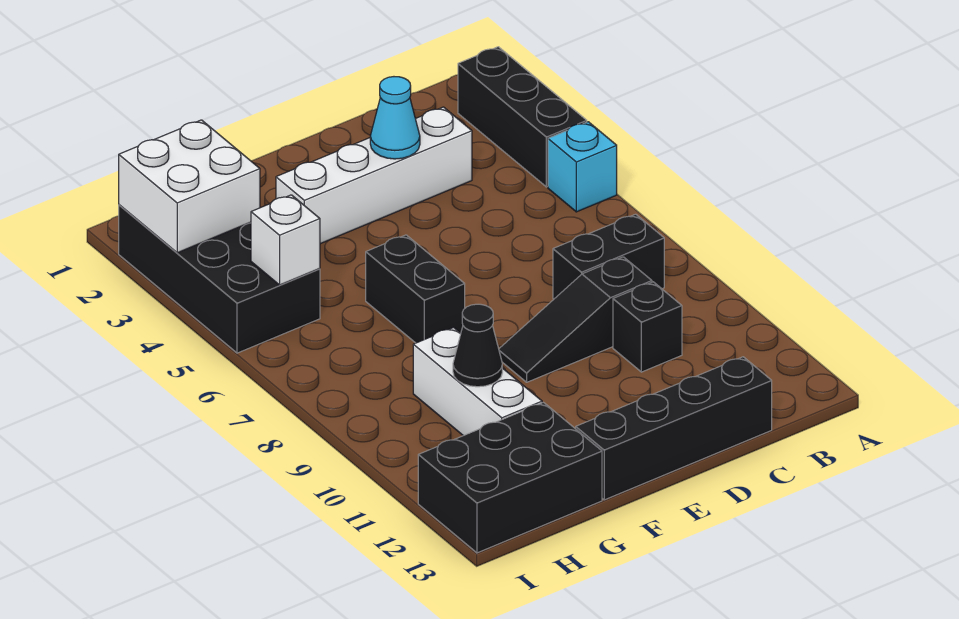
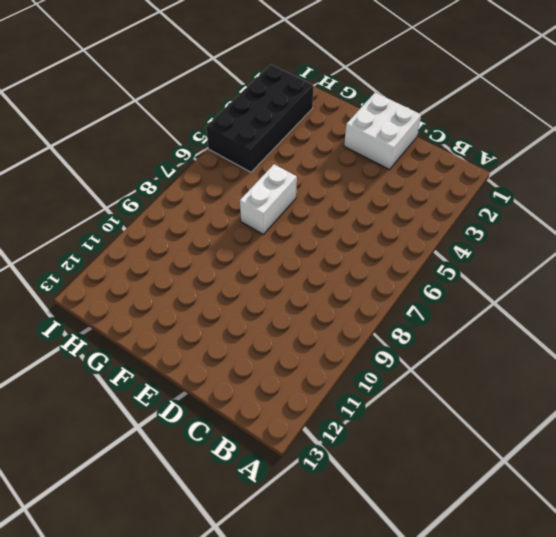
white 2x2 brick [344,92,421,170] -> white 2x2 brick moved to [119,120,260,253]
white 1x2 brick [240,164,297,234] -> black 1x2 brick [366,235,465,343]
none -> black 1x3 brick [458,47,587,187]
none -> cyan 1x1 brick [548,122,617,212]
none -> black 1x2 brick [553,214,664,299]

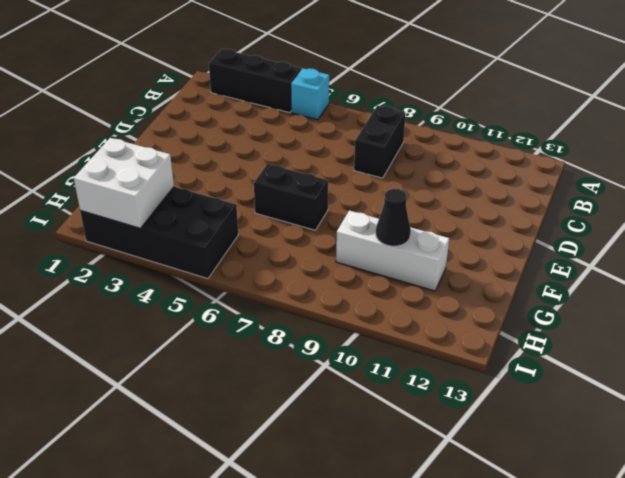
none -> white 1x4 brick [276,107,472,244]
none -> black 1x3 slope [499,257,652,382]
none -> black 1x1 brick [613,282,682,372]

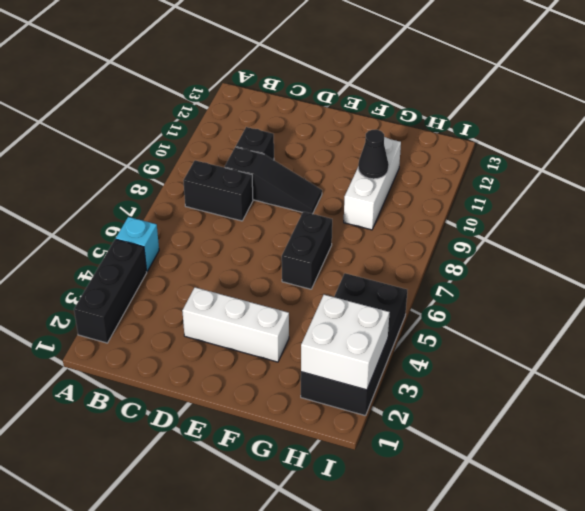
white 1x3 brick [182,287,289,362] -> white 1x4 brick [276,107,472,244]
none -> black 1x4 brick [576,357,772,500]
none -> black 2x3 brick [418,403,602,553]
none -> cyan 1x1 cone [370,77,420,159]

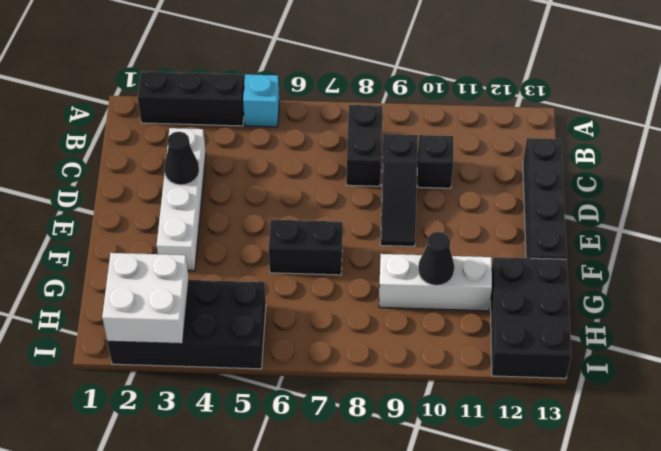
black 1x1 cone [164,132,199,185] -> cyan 1x1 cone [370,77,420,159]
none -> white 1x1 brick [251,195,320,285]

